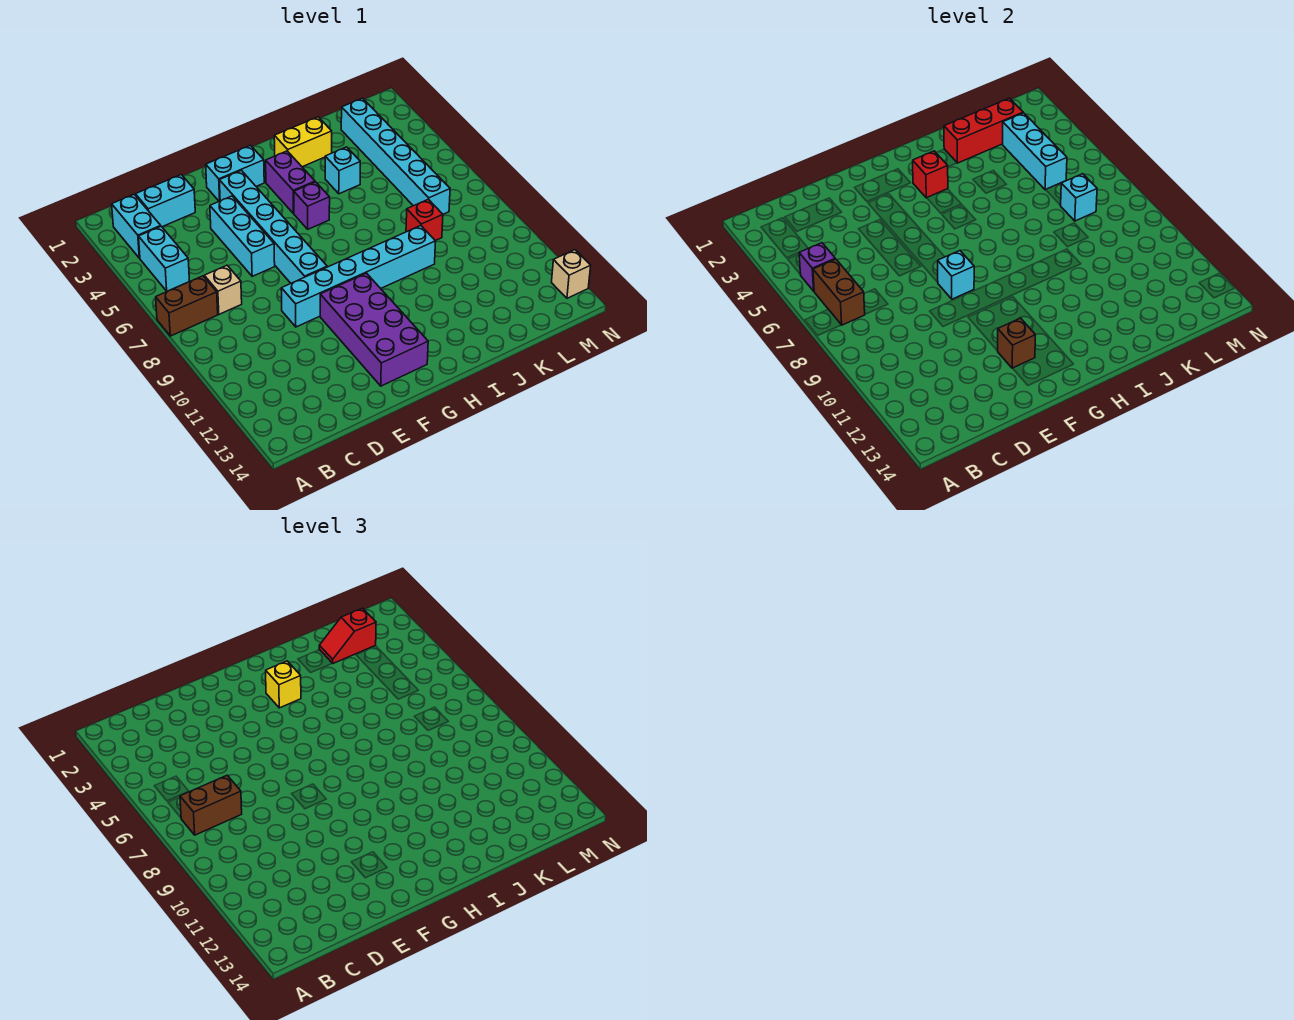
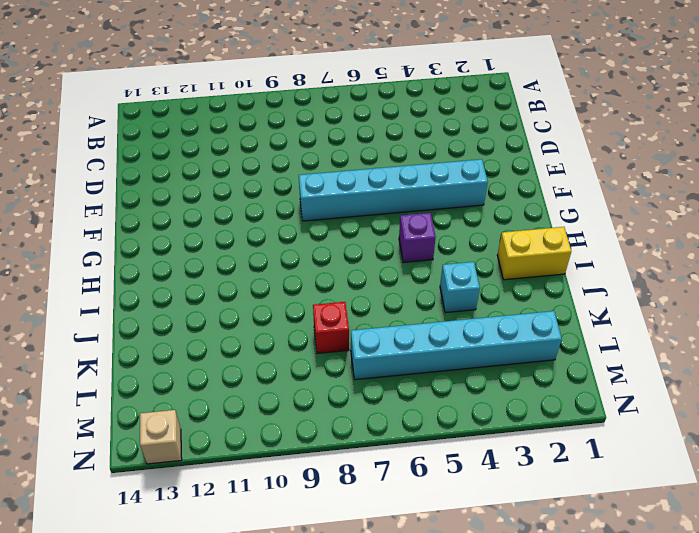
yellow 1x2 brick [497,227,571,280] -> yellow 1x2 brick turned to [274,117,332,167]
none -> brown 1x2 brick [156,276,218,336]
none -> cyan 1x2 brick [112,195,161,258]
none -> cyan 1x2 brick [139,227,190,291]

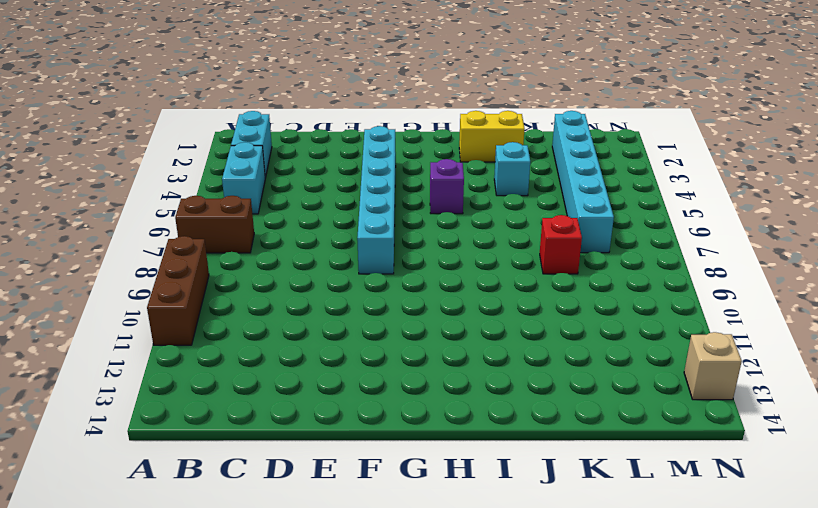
brown 1x3 brick [147,236,209,345] -> none
none -> cyan 1x2 brick [135,175,195,227]
none -> tan 1x1 brick [204,266,242,314]
none -> cyan 1x3 brick [210,196,275,276]

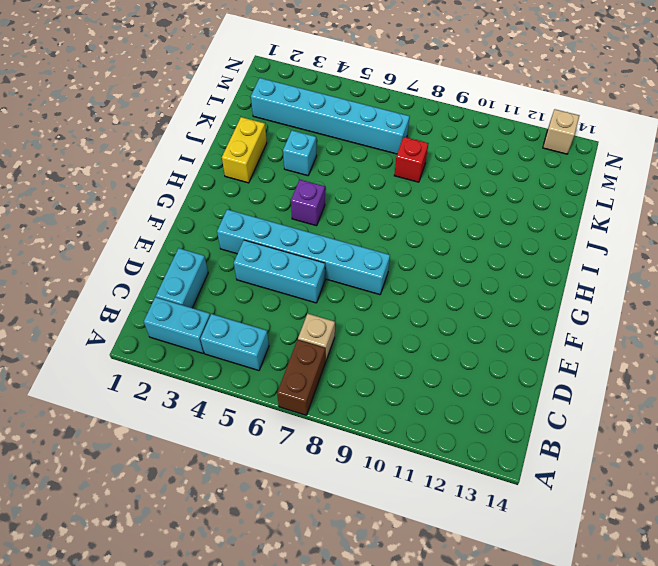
none -> cyan 1x6 brick [281,226,435,327]
none -> cyan 1x2 brick [206,145,264,201]
none -> purple 2x4 brick [320,273,428,386]

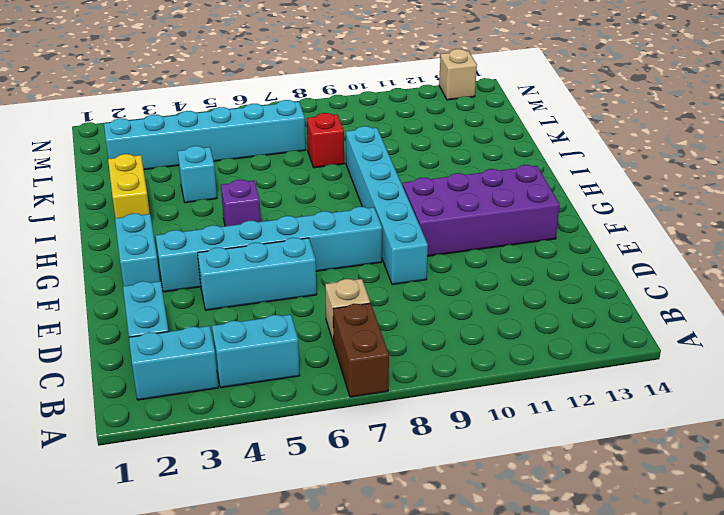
none -> purple 1x2 brick [266,151,315,214]
none -> purple 1x1 brick [799,243,835,291]
none -> brown 1x2 brick [813,259,865,325]

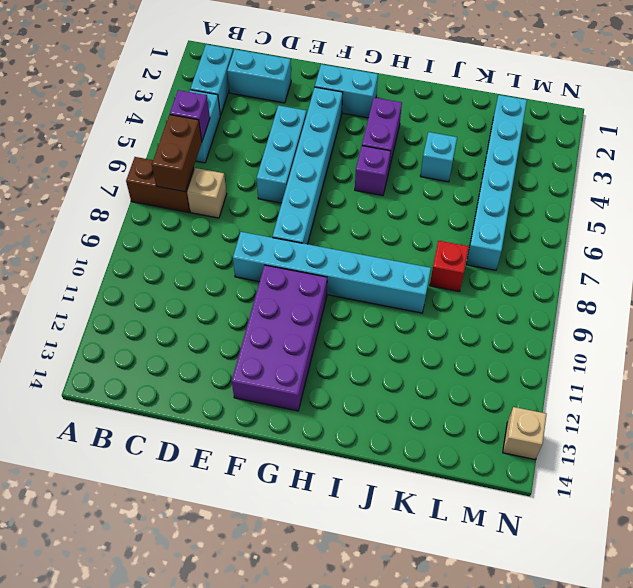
none -> yellow 1x2 brick [274,117,332,167]
none -> cyan 1x1 brick [938,251,974,299]
none -> brown 1x1 brick [998,318,1035,368]

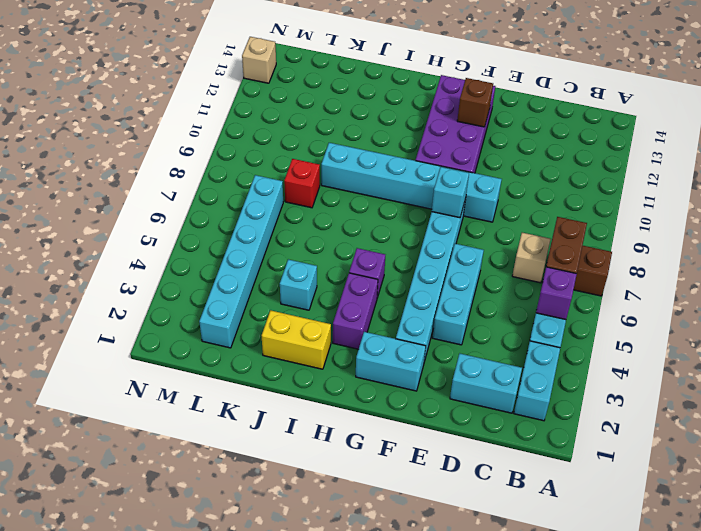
none -> red 1x1 brick [913,151,948,198]
none -> red 1x3 brick [944,98,1023,163]
none -> cyan 1x3 brick [1003,113,1067,190]

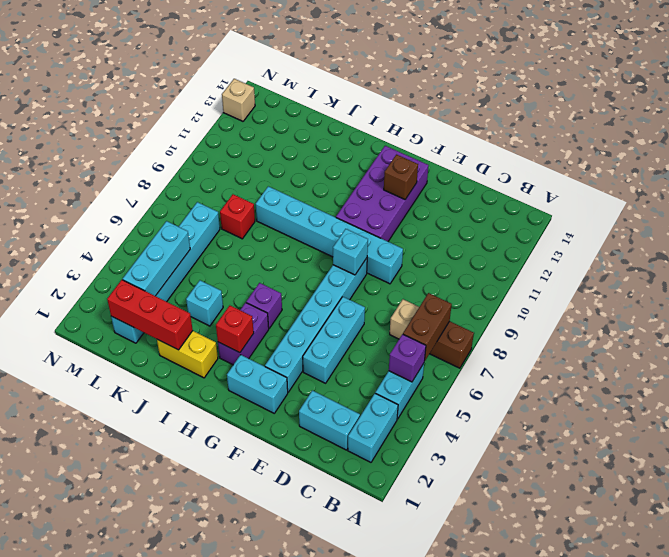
none -> cyan 1x1 brick [1060,174,1097,221]
none -> brown 1x2 brick [180,776,242,835]
none -> yellow 1x1 brick [266,661,301,708]

